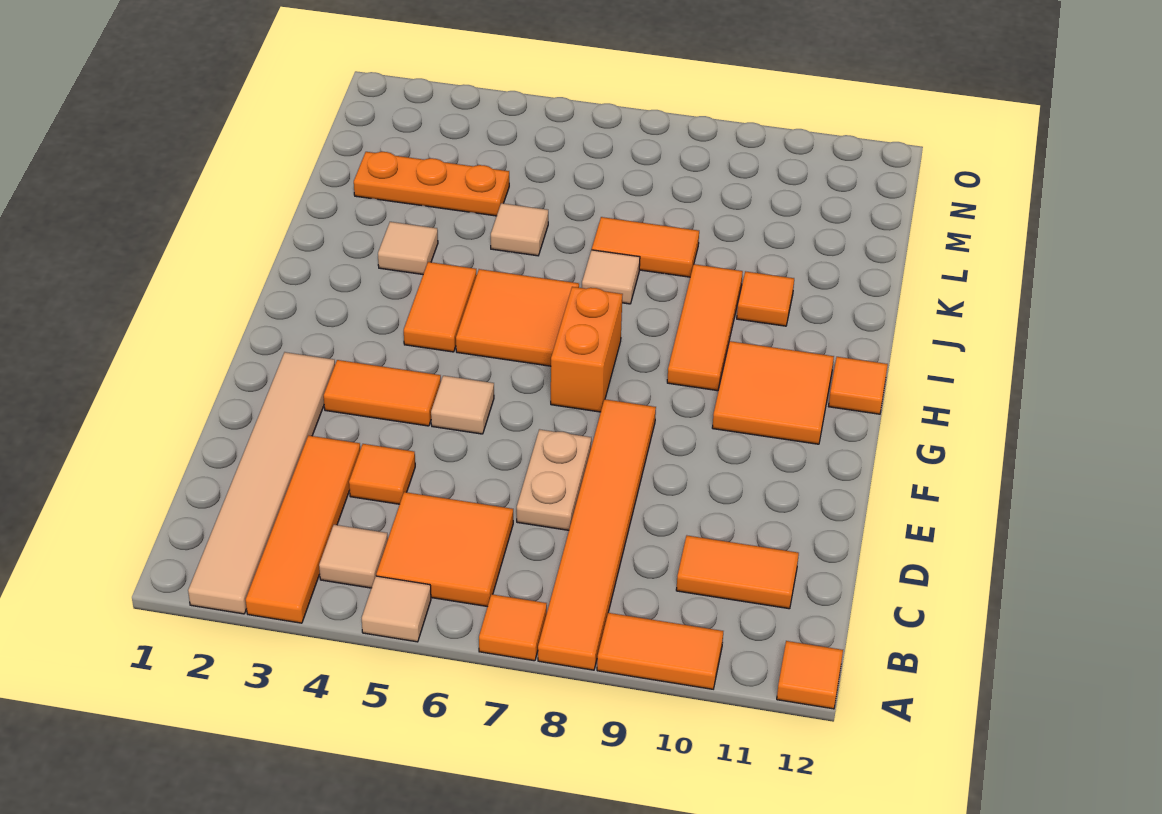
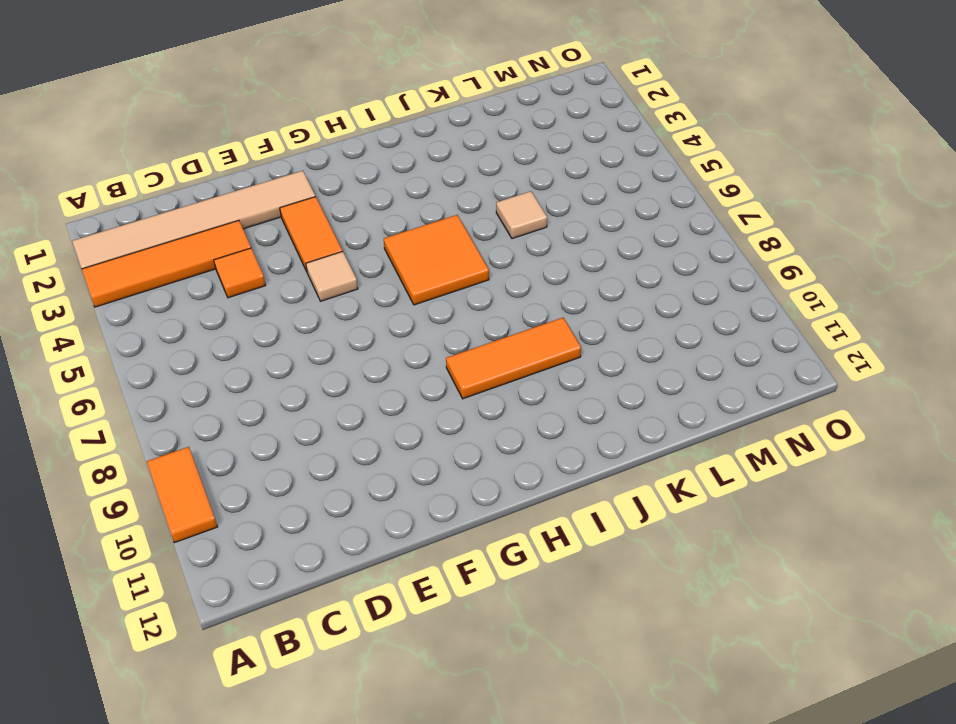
none -> tan 1x1 tile [362,576,431,642]
none -> orange 1x1 tile [479,594,547,661]
none -> orange 1x6 tile [538,399,656,670]

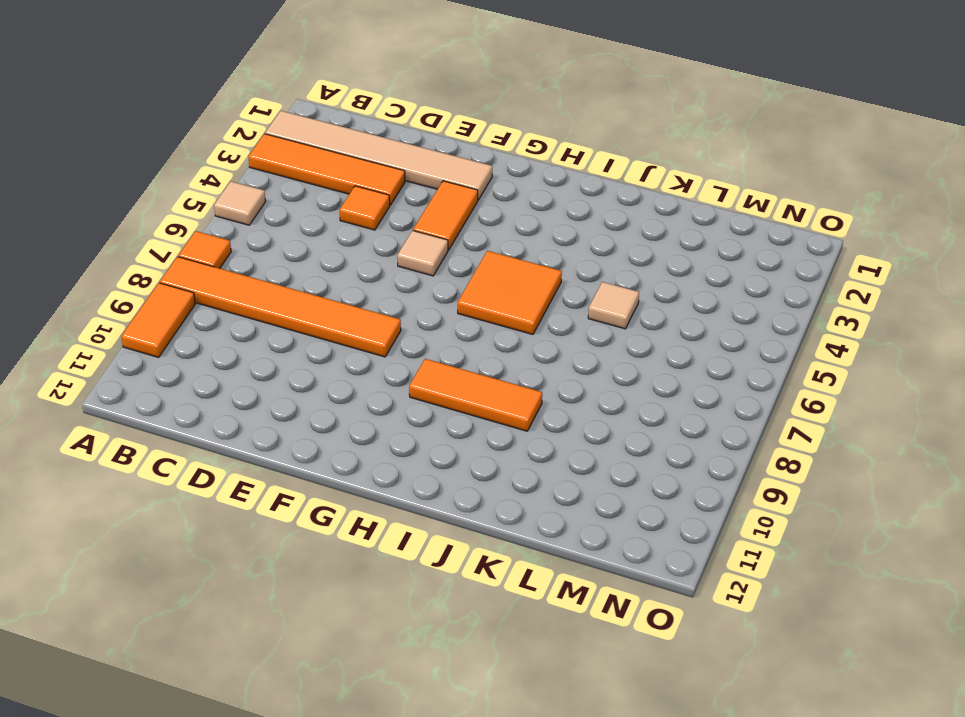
none -> orange 1x1 tile [777,641,843,709]
none -> tan 1x1 tile [319,525,388,588]
none -> orange 2x2 tile [376,492,513,607]

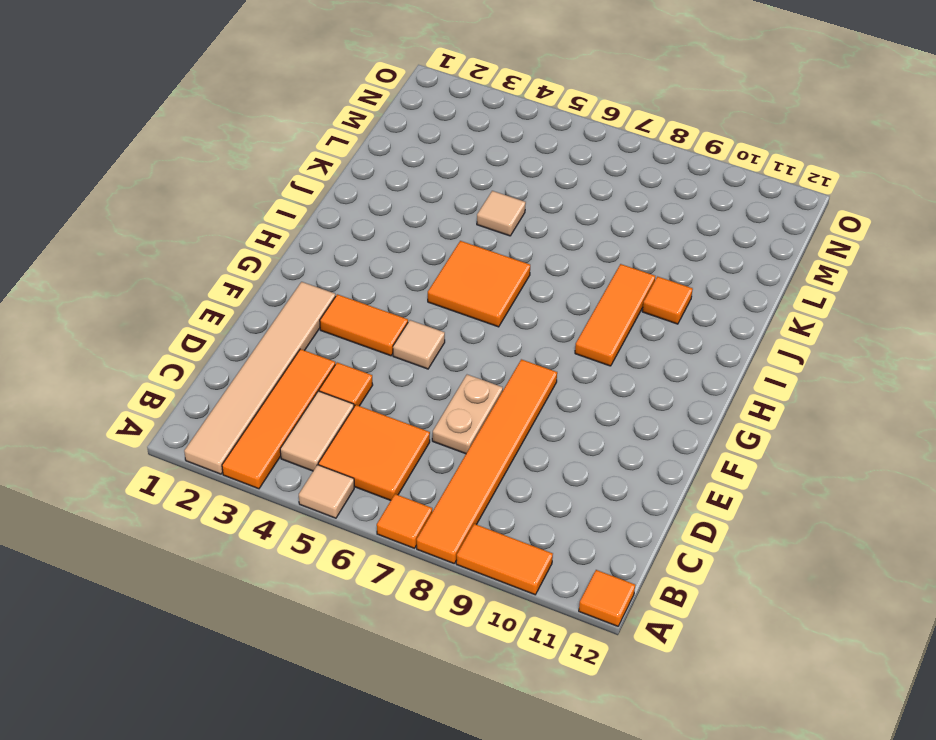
tan 1x2 tile [280,391,354,471] -> tan 1x1 tile [319,525,388,588]
none -> orange 1x2 tile [676,536,799,609]
none -> orange 1x2 brick [551,287,623,412]
none -> orange 2x2 tile [712,341,834,444]

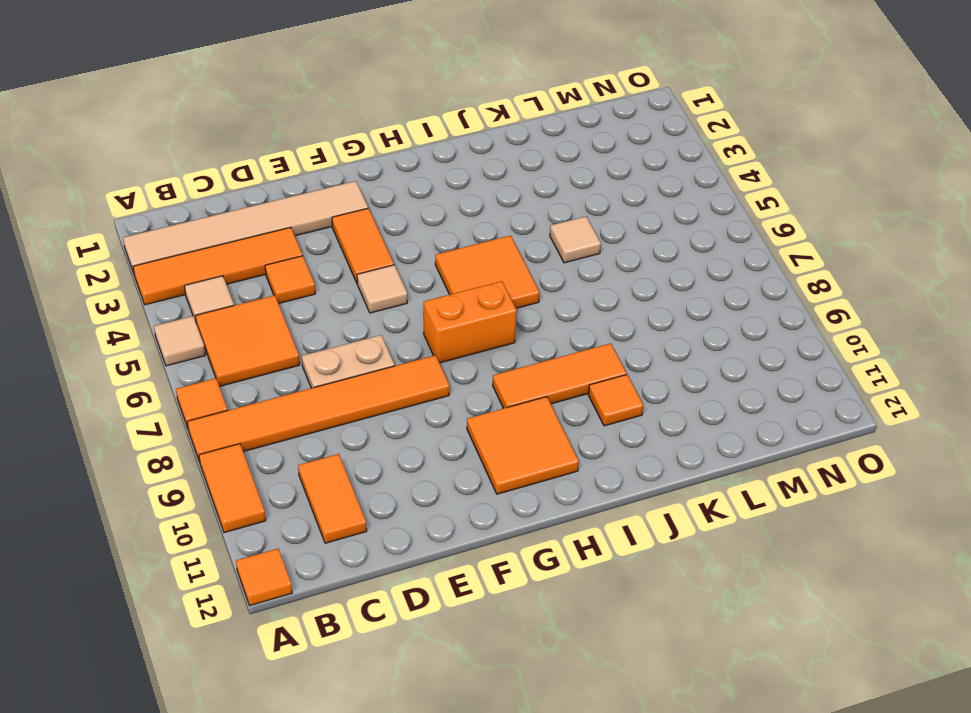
none -> orange 1x2 tile [404,262,477,352]
none -> orange 1x1 tile [829,357,888,414]
none -> tan 1x1 tile [378,222,438,274]

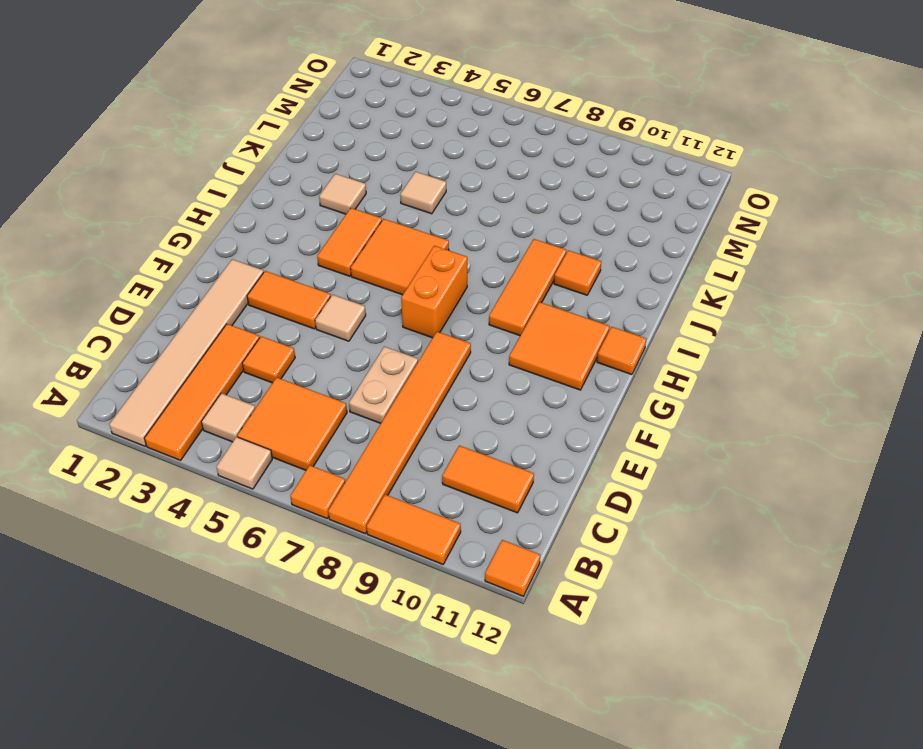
none -> tan 1x1 tile [582,250,640,304]
none -> orange 1x2 tile [592,217,699,277]
none -> orange 1x3 plate [354,152,509,216]

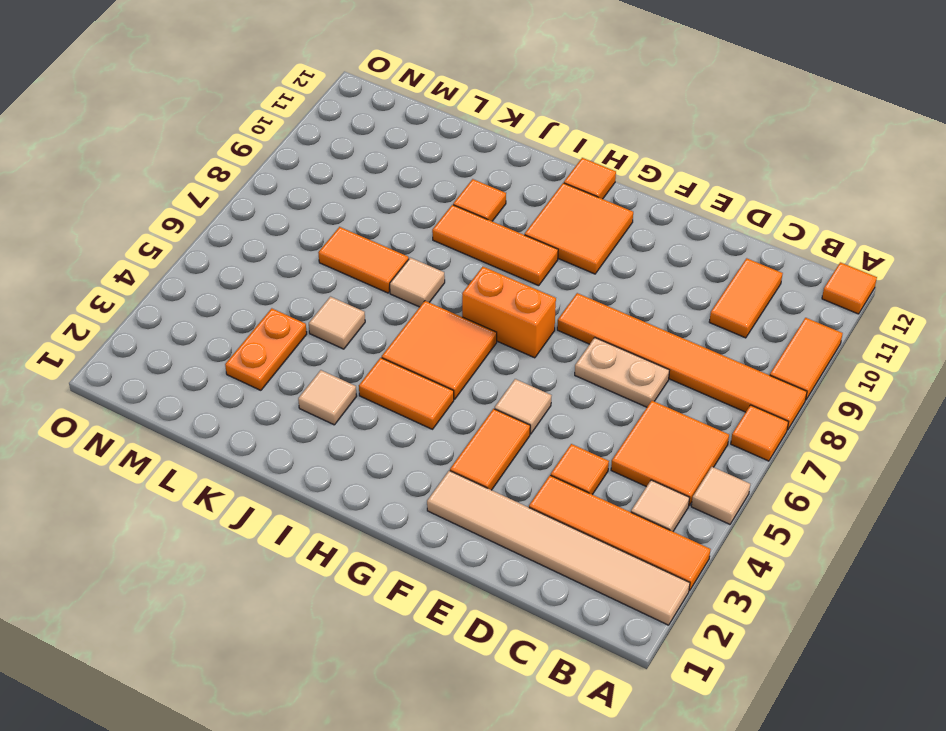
orange 1x2 tile [318,227,409,293] -> orange 1x2 tile turned to [592,217,699,277]
orange 1x2 plate [225,308,307,390] -> orange 1x3 plate [354,152,509,216]

